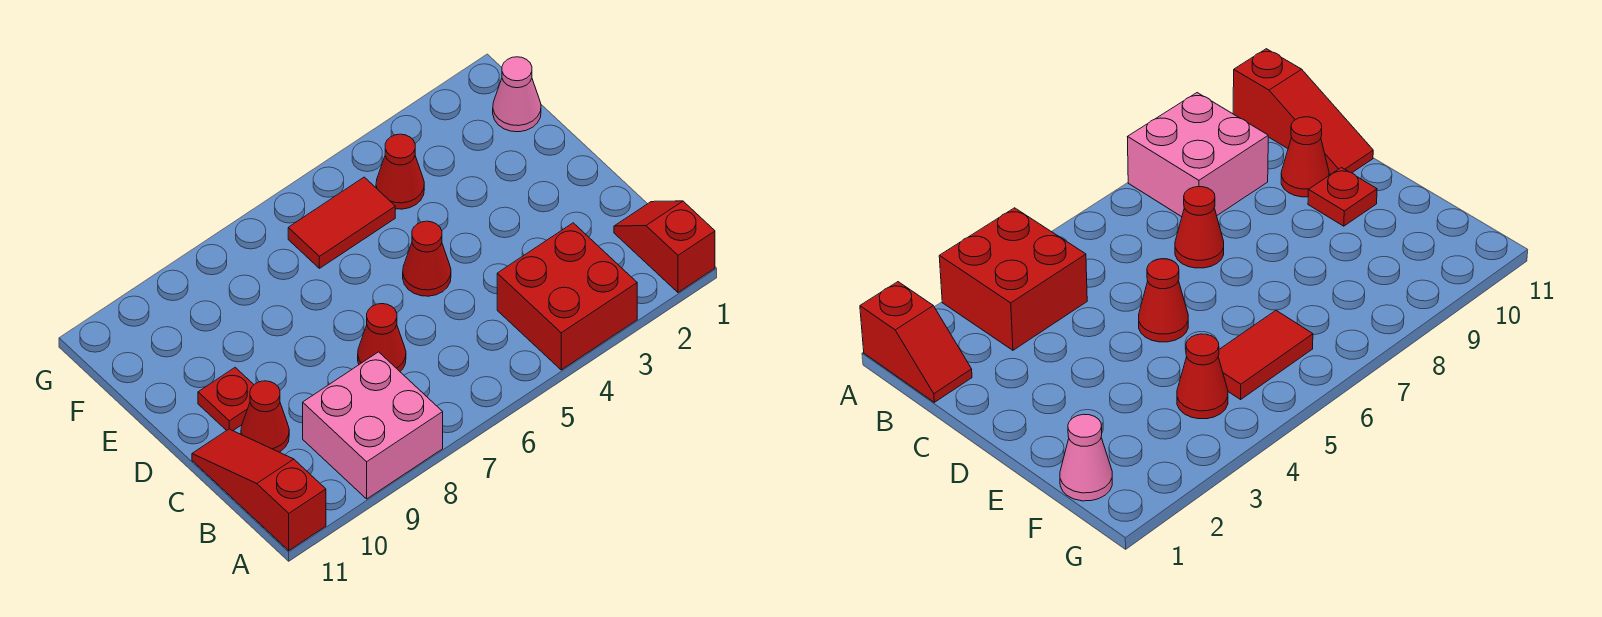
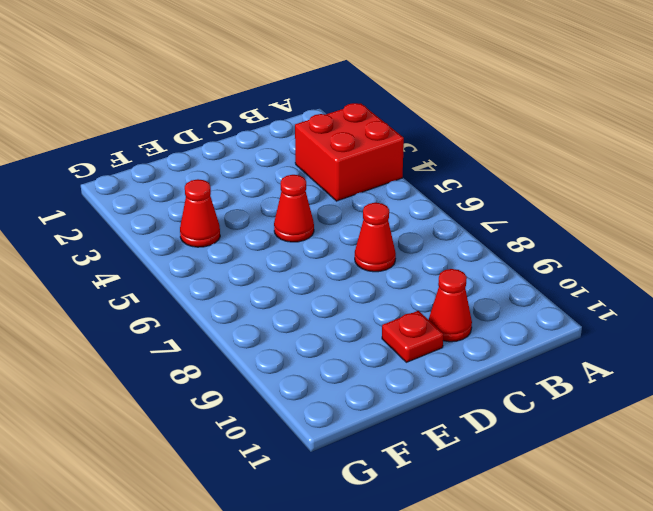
none -> red 1x2 slope [614,201,715,293]
none -> pink 2x2 brick [303,352,443,499]

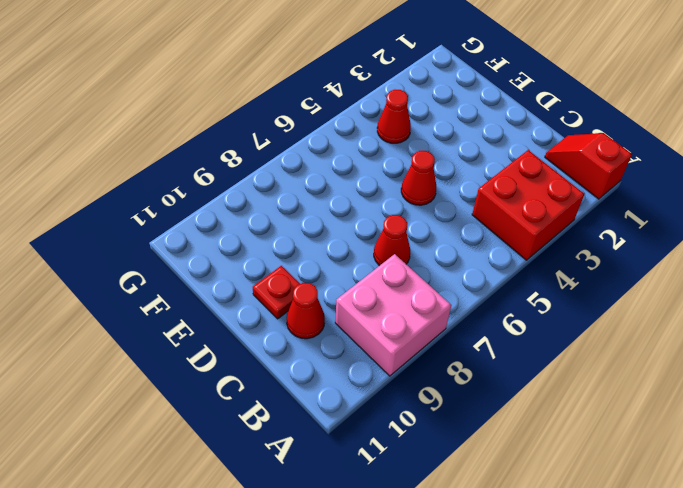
none -> red 1x3 slope [192,429,326,551]
none -> pink 1x1 cone [493,57,541,132]

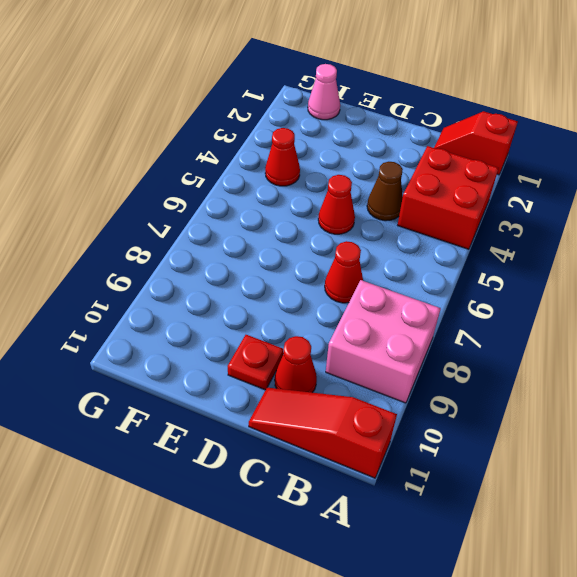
brown 1x1 cone [367,162,403,221] -> none
none -> red 1x2 tile [288,177,395,268]

